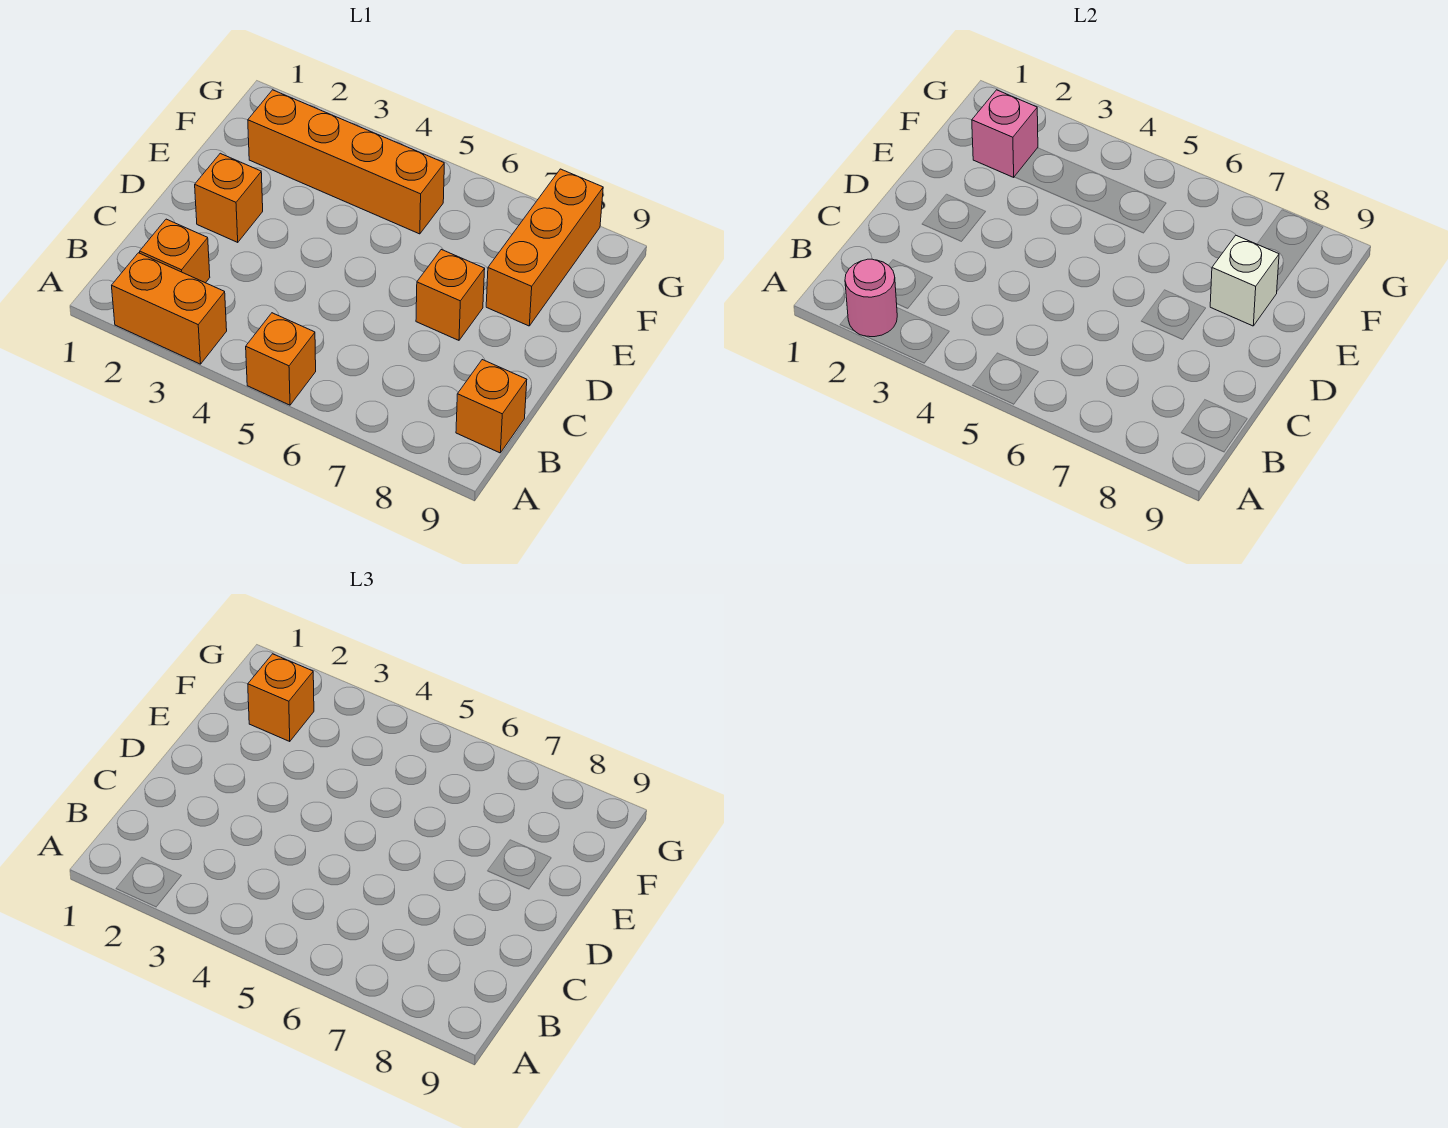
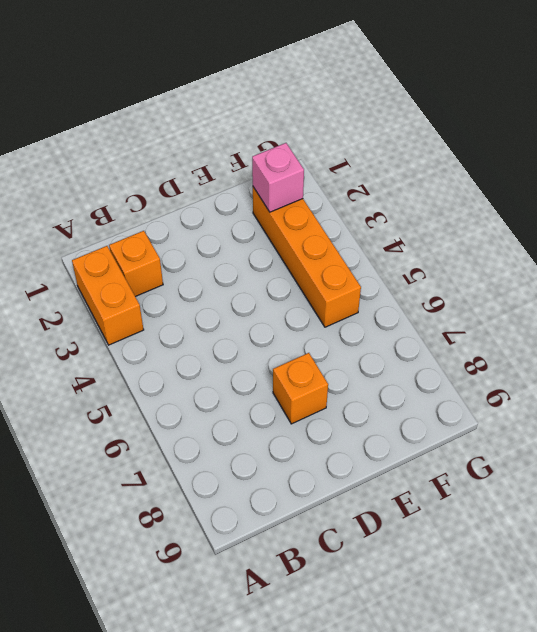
none -> orange 1x1 brick [246,313,316,405]
none -> orange 1x1 brick [456,360,527,453]
none -> orange 1x1 brick [195,153,263,242]

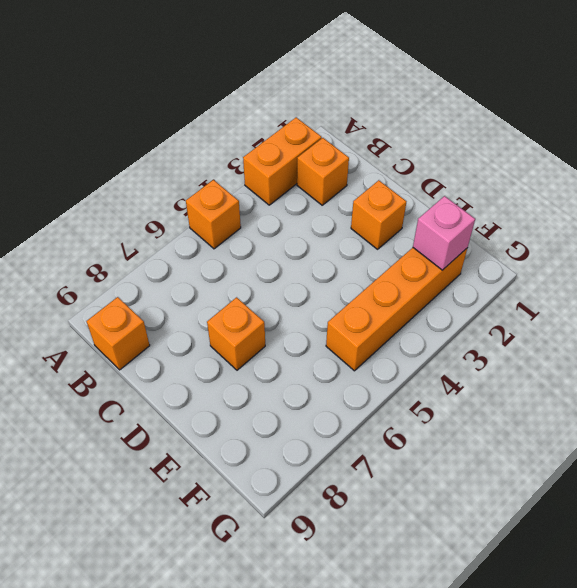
none -> orange 1x3 brick [486,169,603,326]
none -> pink 1x1 round brick [845,259,897,337]
none -> white 1x1 brick [1210,236,1279,326]

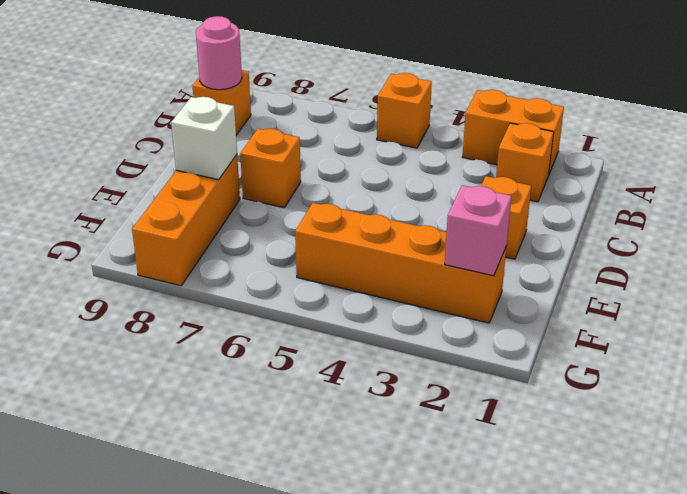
pink 1x1 round brick [196,16,242,90] -> pink 1x1 round brick moved to [845,259,897,337]
none -> orange 1x1 brick [248,654,314,741]

